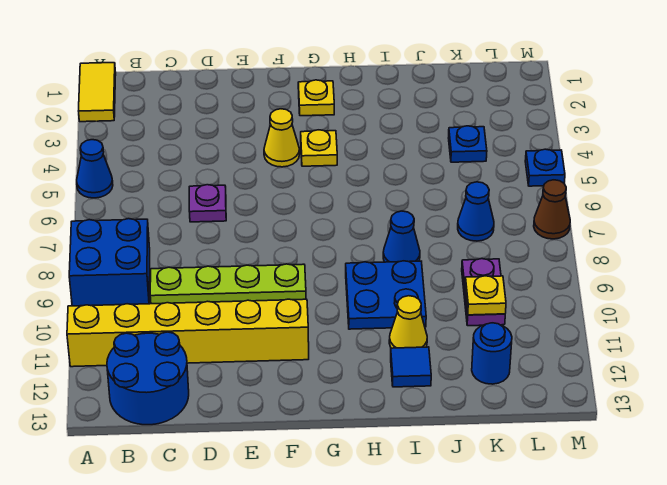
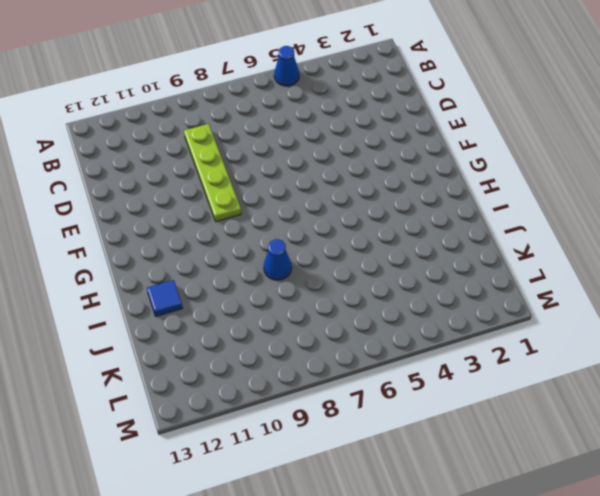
none -> yellow 1x2 tile [79,63,116,122]
none -> blue 2x2 brick [69,219,150,306]
none -> yellow 1x6 brick [67,299,309,367]

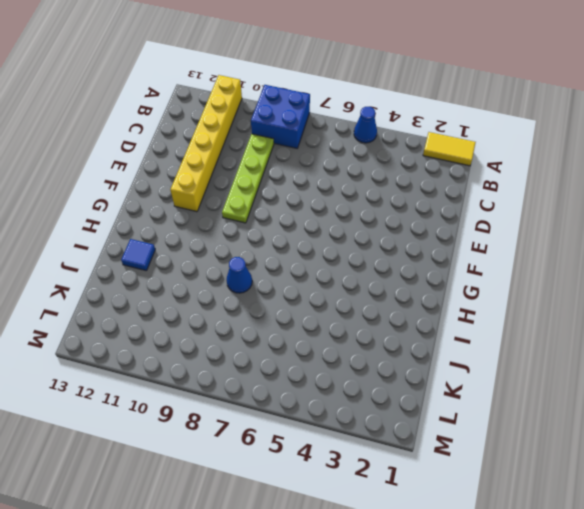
none -> blue 2x2 round brick [107,332,189,425]
none -> purple 1x1 plate [189,185,226,222]
none -> yellow 1x1 cone [264,109,300,167]

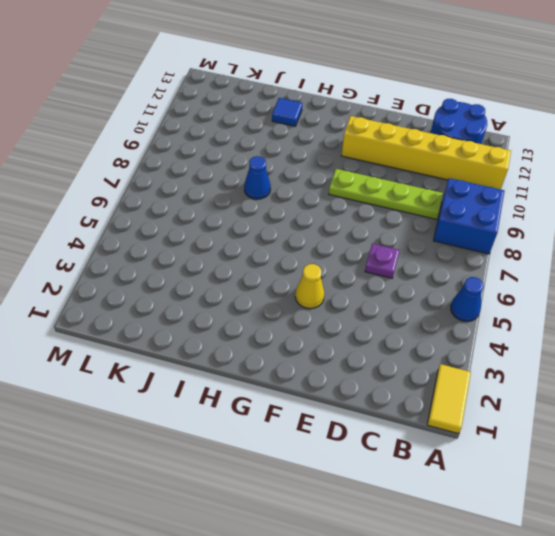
none -> yellow 1x1 plate [298,80,334,116]
none -> yellow 1x1 plate [301,130,337,166]
none -> blue 2x2 plate [346,261,426,329]

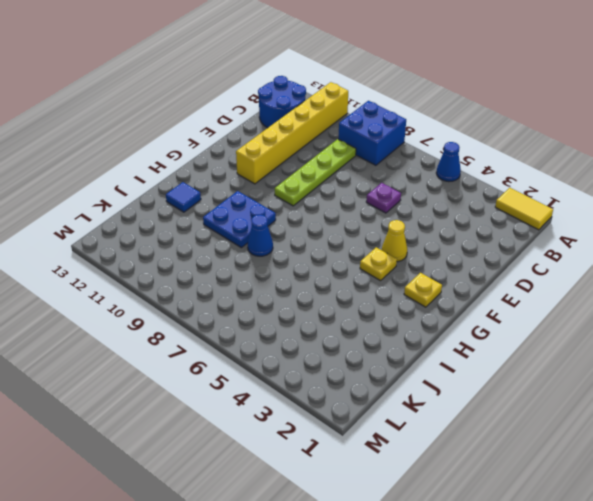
none -> yellow 1x1 cone [389,296,427,348]
none -> blue 1x1 plate [449,126,487,162]
none -> blue 1x1 cone [458,182,494,241]

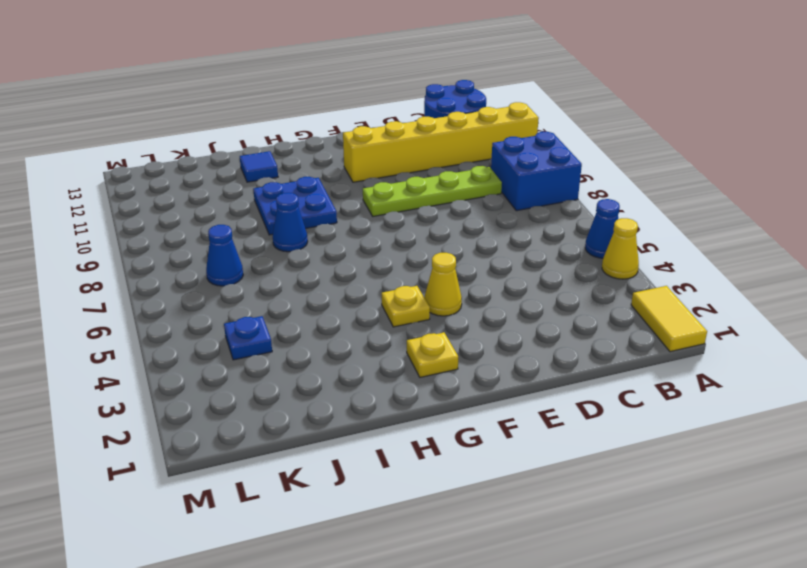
yellow 1x1 cone [602,218,639,279] -> yellow 1x1 cone moved to [389,296,427,348]
none -> purple 1x1 plate [189,185,226,222]
none -> purple 1x2 plate [462,259,505,326]
none -> blue 1x1 round brick [472,323,512,384]

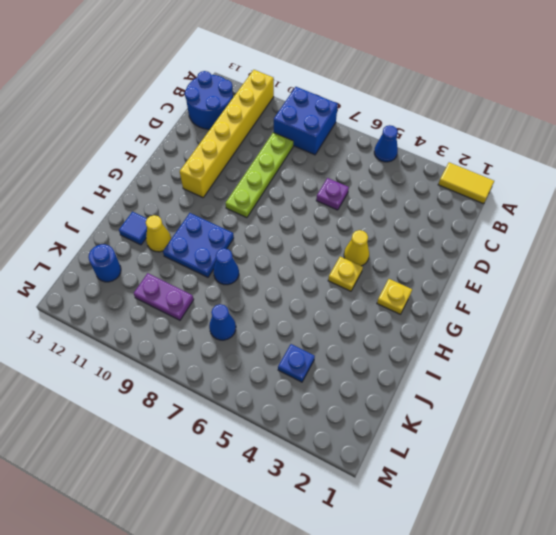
none -> blue 1x1 plate [525,149,565,186]
none -> brown 1x1 cone [534,180,570,239]
none -> yellow 1x1 plate [465,276,506,315]

